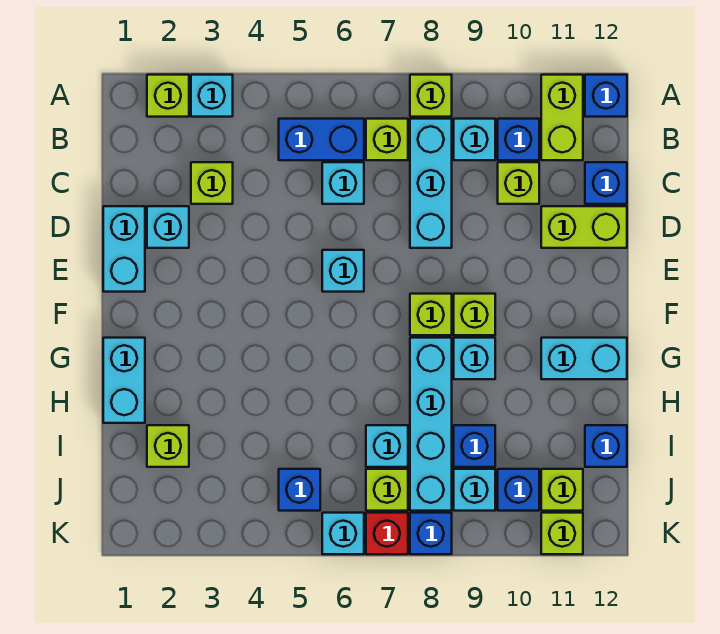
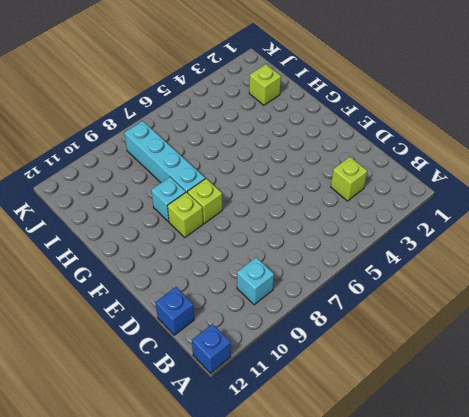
none -> lime 1x1 brick [147,75,189,117]
none -> cyan 1x1 brick [191,75,233,117]
none -> lime 1x1 brick [410,75,452,117]
none -> lime 1x2 brick [541,75,583,160]

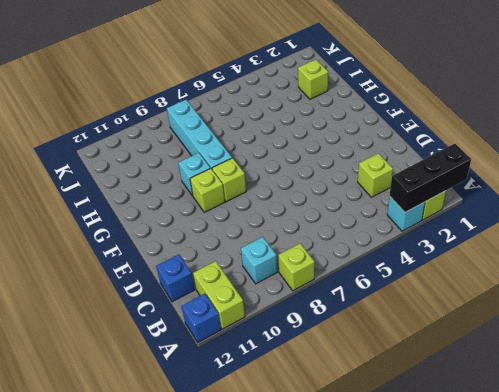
black 1x3 brick [390,144,471,212] -> none
none -> blue 1x2 brick [279,119,364,160]
none -> lime 1x1 brick [366,119,408,160]
none -> cyan 1x3 brick [410,119,452,248]
none -> blue 1x1 brick [498,119,539,160]

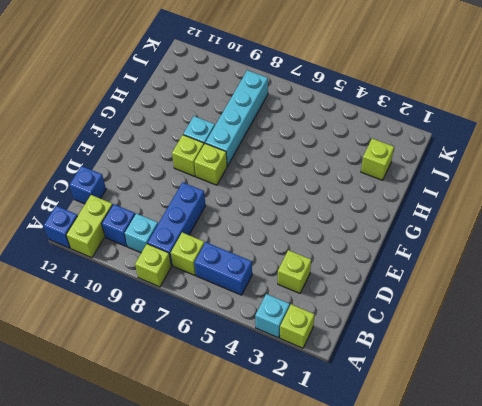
blue 1x3 brick [147,182,206,266] -> cyan 1x3 brick [410,119,452,248]
none -> cyan 1x1 brick [322,162,364,204]
none -> lime 1x1 brick [498,162,539,204]
none -> cyan 1x2 brick [103,206,145,292]
none -> cyan 1x1 brick [147,206,189,248]

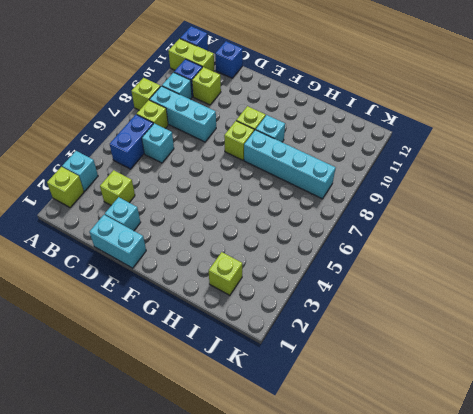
none -> lime 1x2 brick [541,206,627,248]
none -> cyan 1x1 brick [322,250,364,292]
none -> cyan 1x2 brick [103,338,145,423]
none -> cyan 1x2 brick [541,338,627,379]

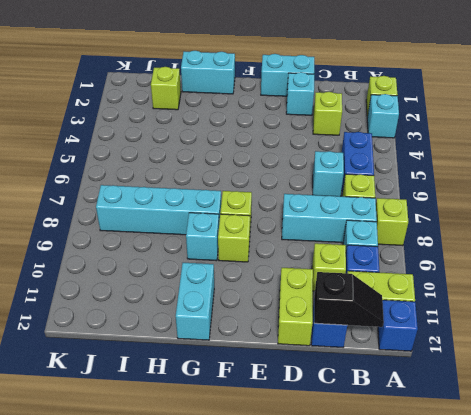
black 1x2 slope [314,272,384,327] -> none
none -> cyan 1x1 brick [322,250,364,292]
none -> cyan 1x1 brick [366,425,408,467]
none -> blue 1x1 brick [454,425,495,467]
none -> blue 1x1 brick [585,425,627,467]

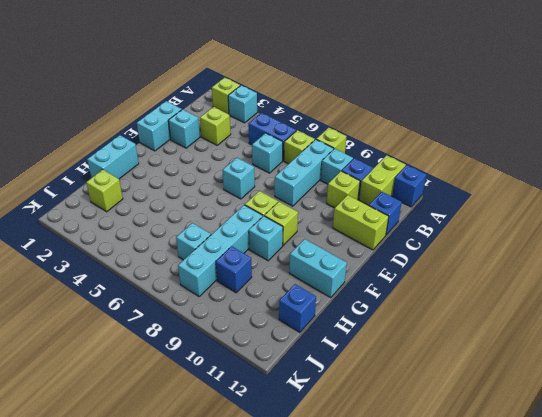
none -> blue 1x1 brick [279,469,320,511]
none -> lime 1x1 brick [366,469,408,511]
none -> cyan 1x1 brick [454,469,495,511]
none -> blue 1x1 brick [498,469,539,511]

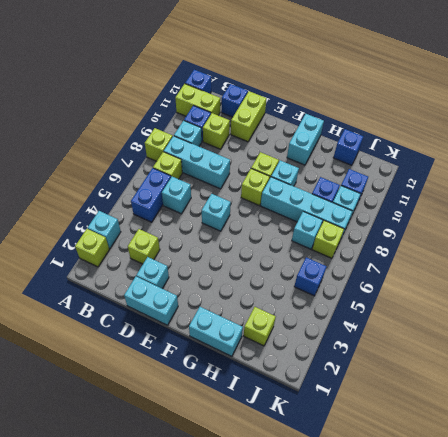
none -> lime 1x1 brick [541,469,583,511]
none -> cyan 1x1 brick [322,513,364,554]
none -> red 1x1 brick [366,513,408,554]
none -> blue 1x1 brick [410,513,452,554]

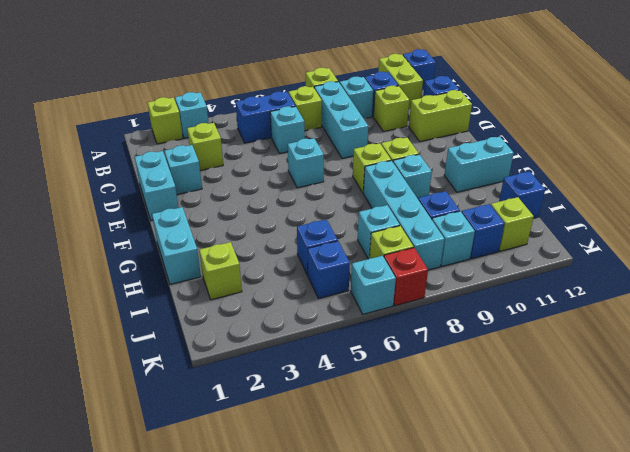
blue 1x1 brick [297,219,338,275] -> blue 1x1 brick moved to [410,513,452,554]
none -> lime 1x1 brick [541,513,583,554]

